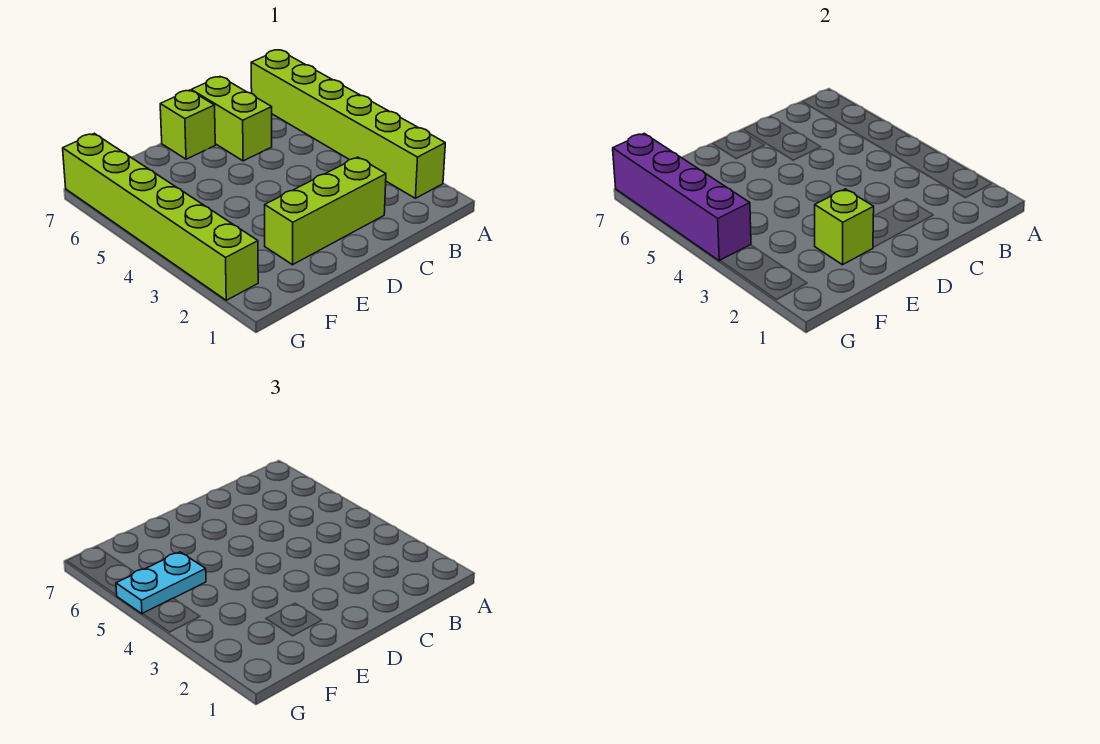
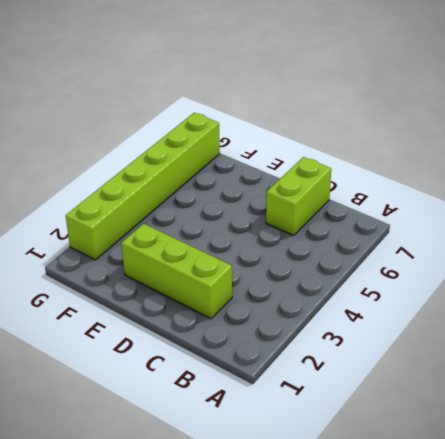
none -> lime 1x6 brick [251,50,445,198]
none -> lime 1x1 brick [160,90,215,159]

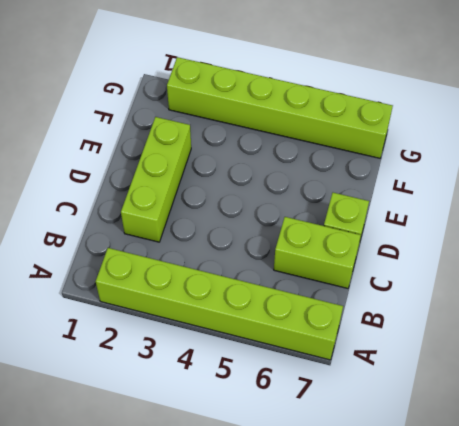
none -> lime 1x1 brick [815,189,874,265]
none -> purple 1x4 brick [613,133,751,261]

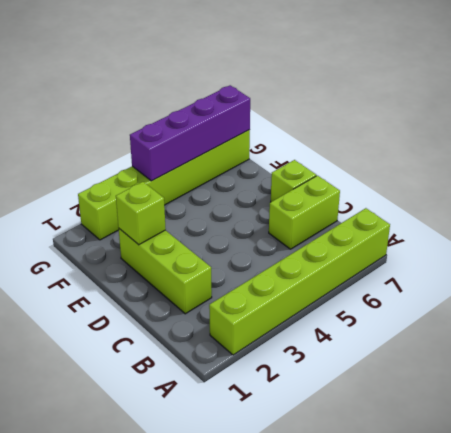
none -> cyan 1x2 plate [116,552,206,614]

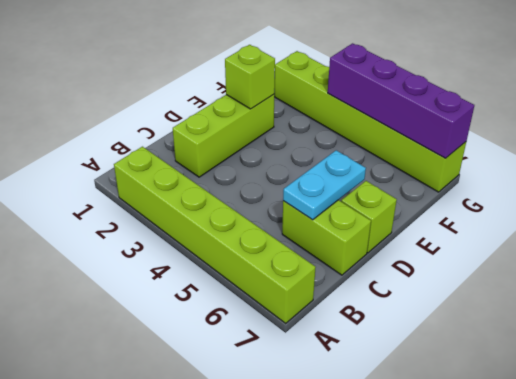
cyan 1x2 plate [283,150,366,220] -> cyan 1x2 plate moved to [116,552,206,614]

